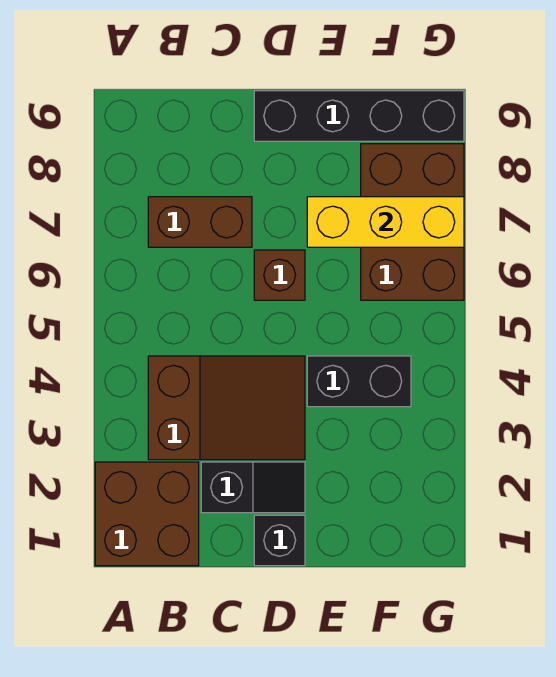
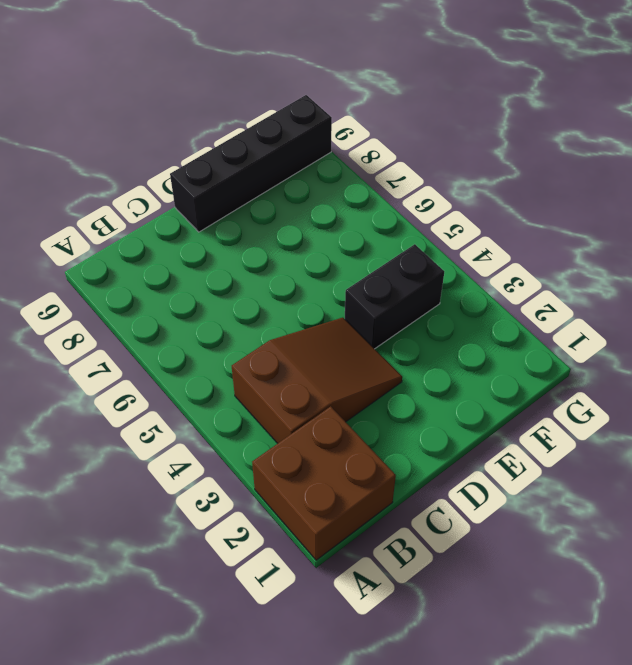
none -> brown 1x2 brick [148,197,252,247]
none -> black 1x2 slope [201,462,305,513]

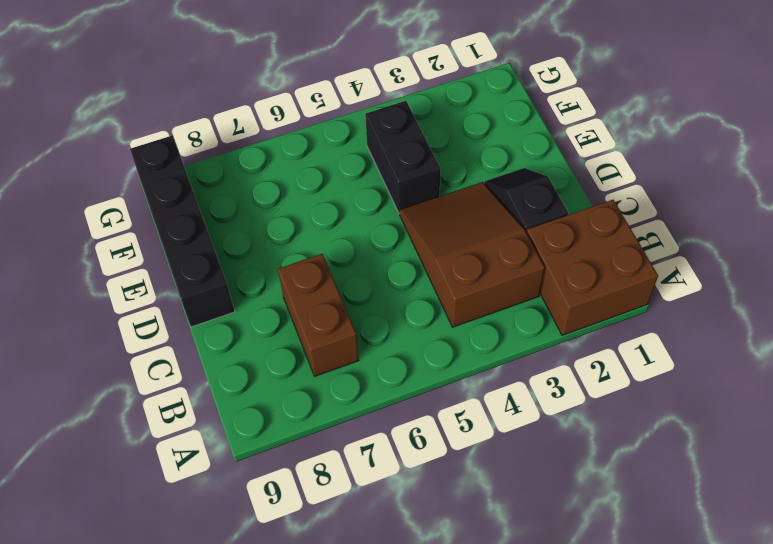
none -> black 1x1 brick [254,515,305,566]
none -> brown 1x1 brick [254,250,305,300]

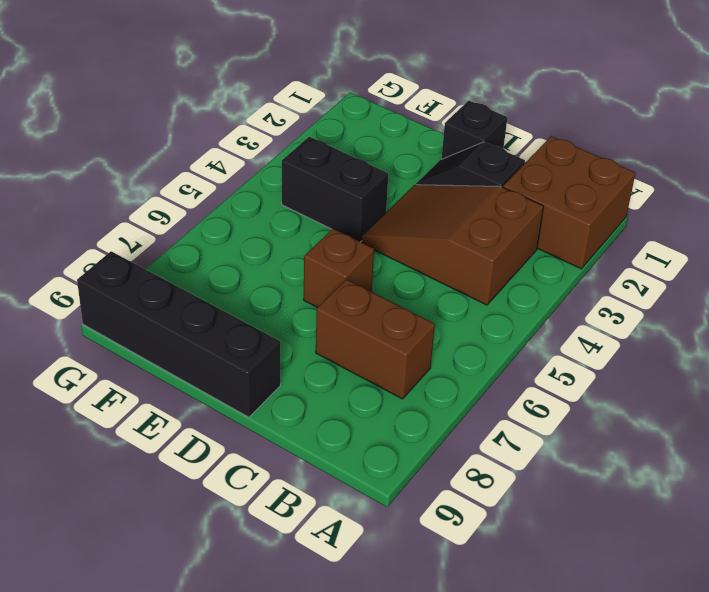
none -> brown 2x3 brick [361,144,464,300]
none -> yellow 1x3 brick [307,197,464,247]

